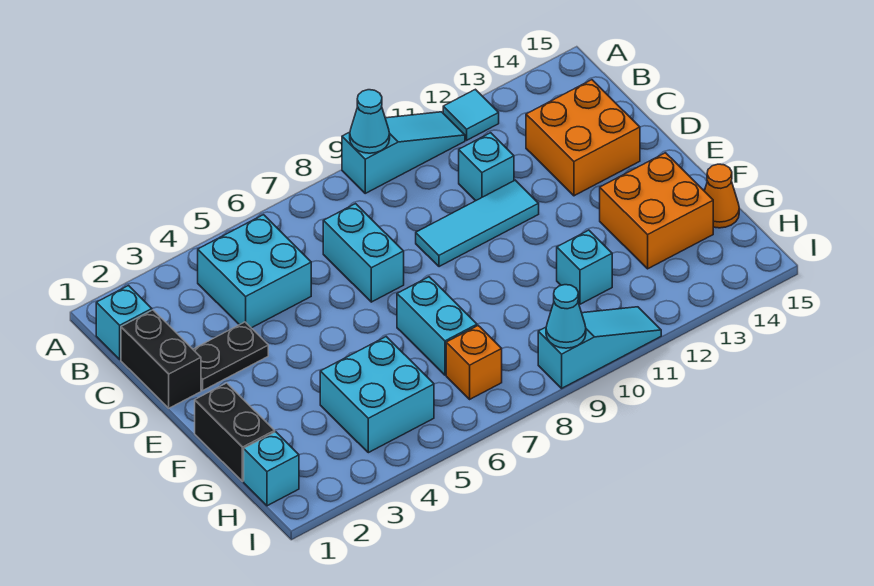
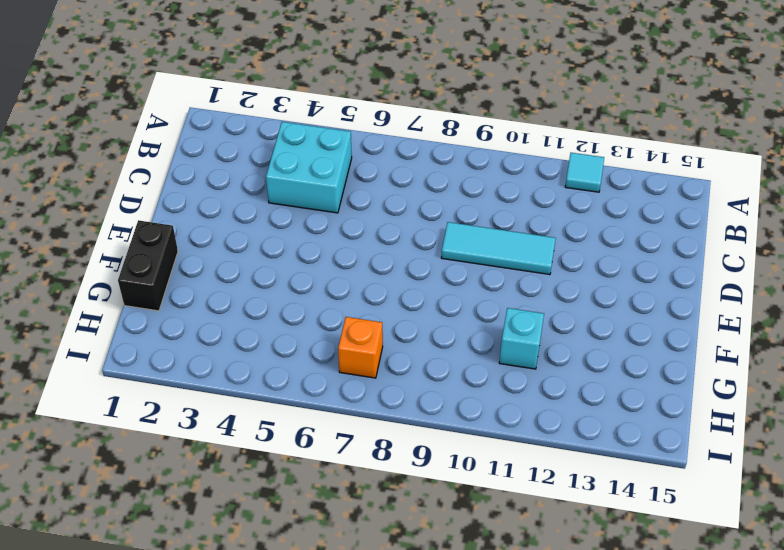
none -> cyan 1x3 slope [342,112,465,193]
none -> cyan 1x1 brick [96,286,152,359]
none -> black 1x2 brick [121,310,201,408]

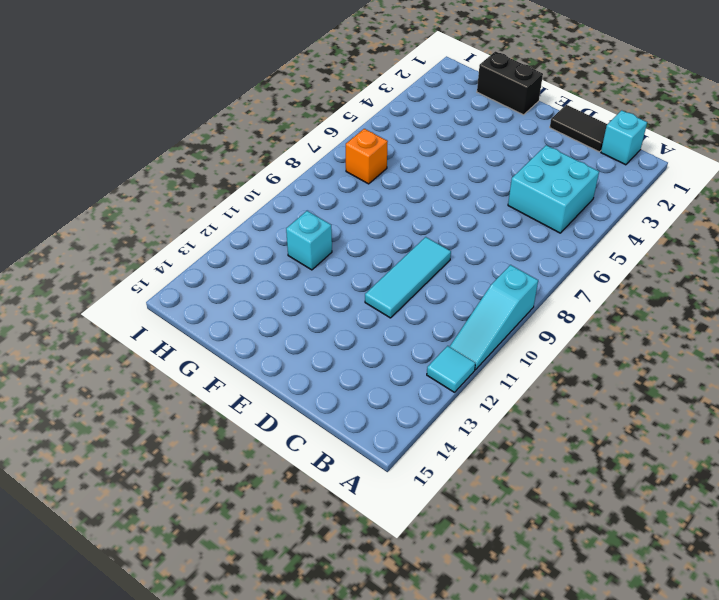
black 1x2 tile [550,105,607,152] -> black 1x2 brick [121,310,201,408]
none -> cyan 1x2 brick [323,204,404,302]
none -> cyan 1x1 brick [459,133,514,201]
none -> orange 2x2 brick [526,80,640,196]

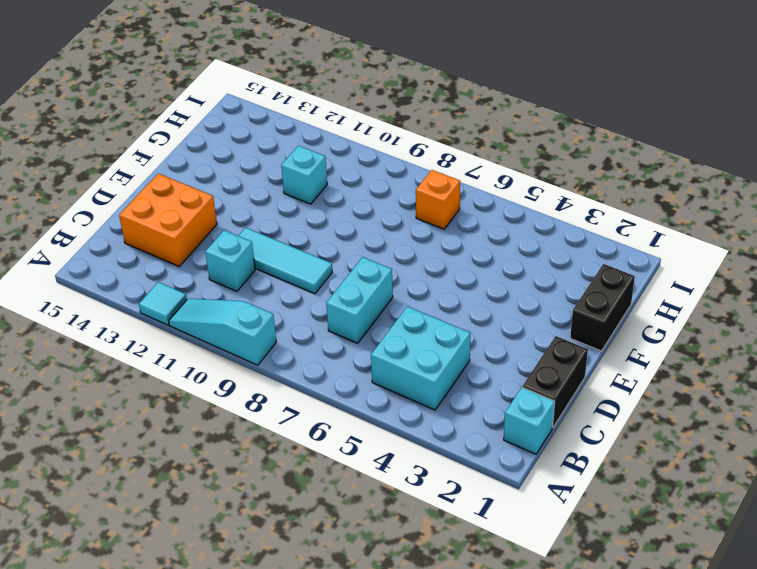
none -> black 1x2 plate [193,322,268,390]
none -> cyan 1x2 brick [397,277,477,375]
none -> orange 2x2 brick [600,153,713,269]

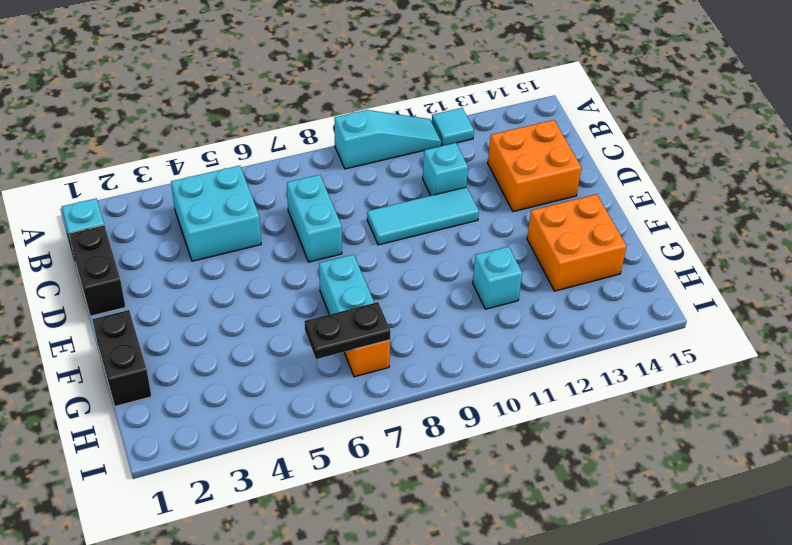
black 1x2 plate [304,302,391,359] -> black 1x2 plate moved to [193,322,268,390]
none -> cyan 2x2 brick [320,337,434,453]
none -> orange 1x1 cone [705,164,739,228]
none -> cyan 1x1 brick [244,432,299,506]

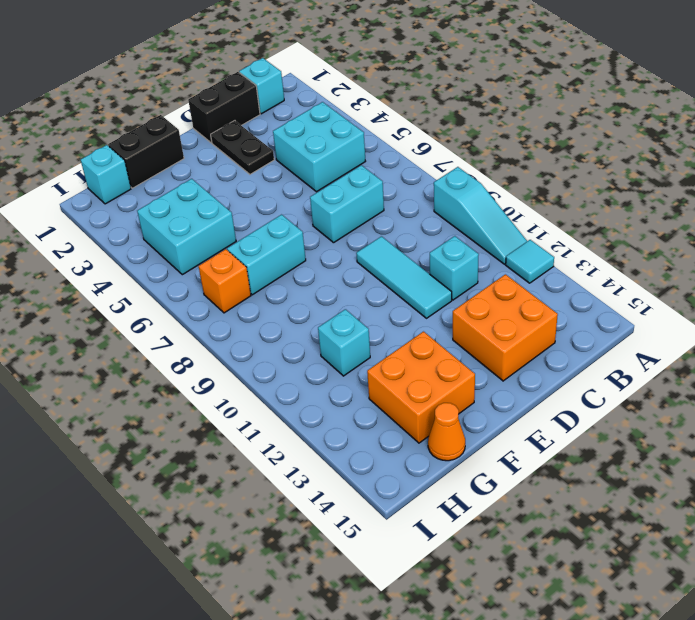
none -> cyan 1x3 slope [538,307,661,388]
none -> cyan 1x1 cone [350,90,390,153]
none -> cyan 1x1 cone [546,285,586,348]

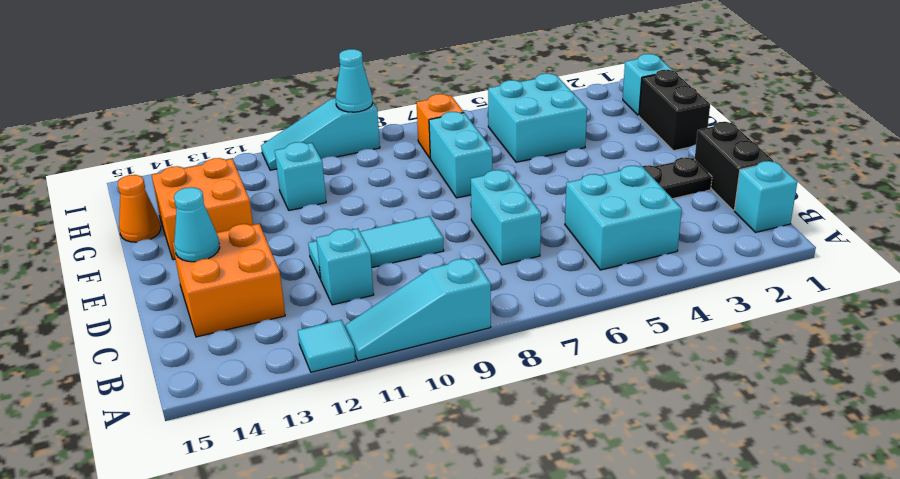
cyan 1x1 cone [174,187,220,262] -> cyan 1x1 cone moved to [350,90,390,153]

